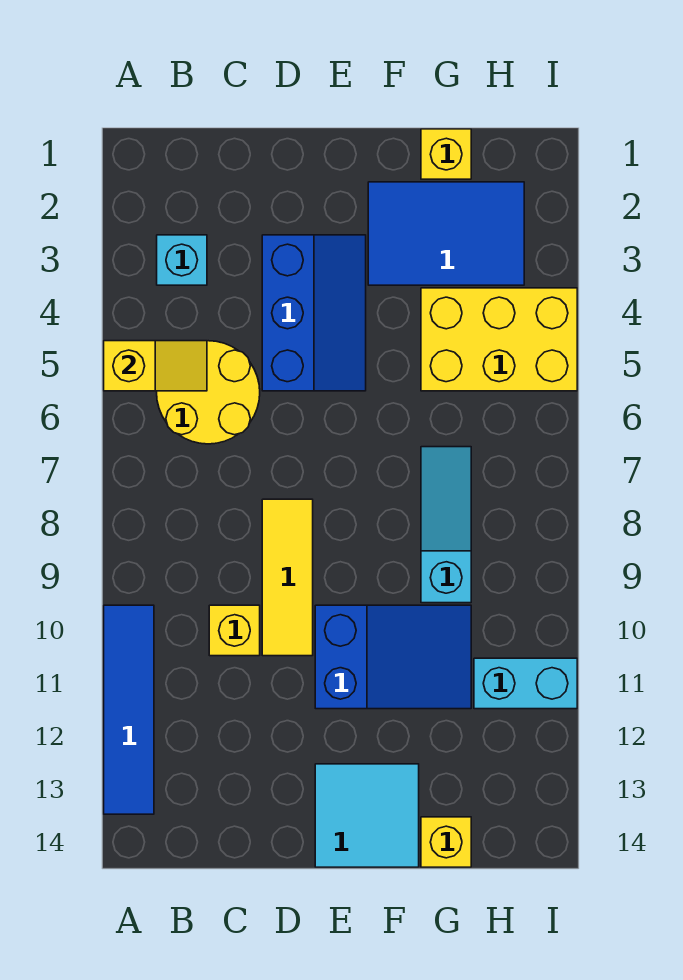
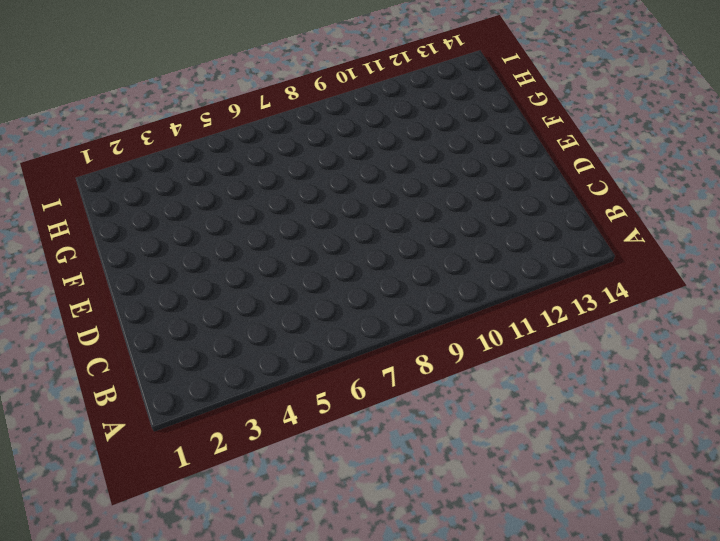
none -> blue 1x4 tile [104,605,154,814]
none -> cyan 1x1 brick [157,235,207,285]
none -> yellow 2x2 round brick [157,341,260,444]

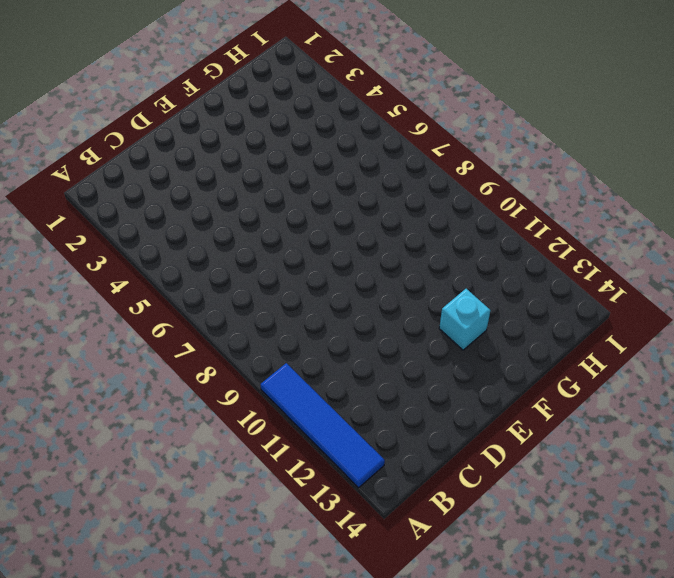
cyan 1x1 brick [439,289,490,350] -> cyan 1x1 brick moved to [157,235,207,285]
none -> yellow 2x2 round brick [157,341,260,444]
none -> yellow 1x1 brick [209,605,260,656]
none -> blue 2x3 slope [262,235,366,391]

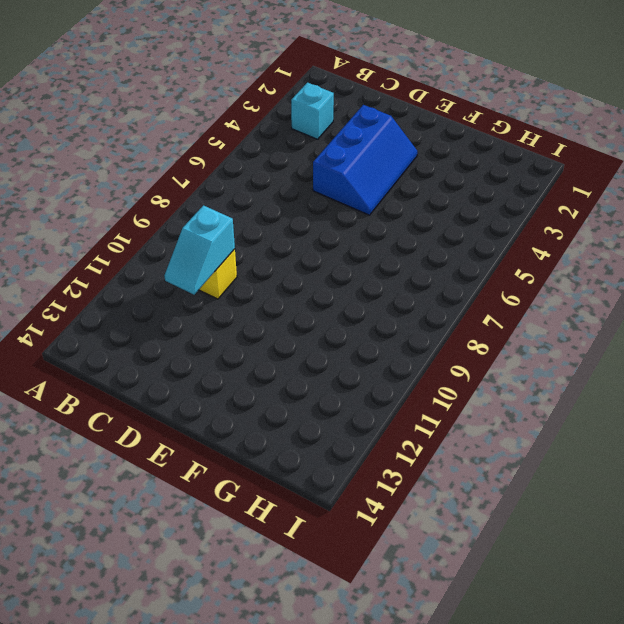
cyan 1x2 slope [164,205,235,294] -> none
none -> blue 1x4 tile [104,605,154,814]
none -> yellow 2x2 round brick [157,341,260,444]
none -> yellow 1x3 tile [262,499,313,656]

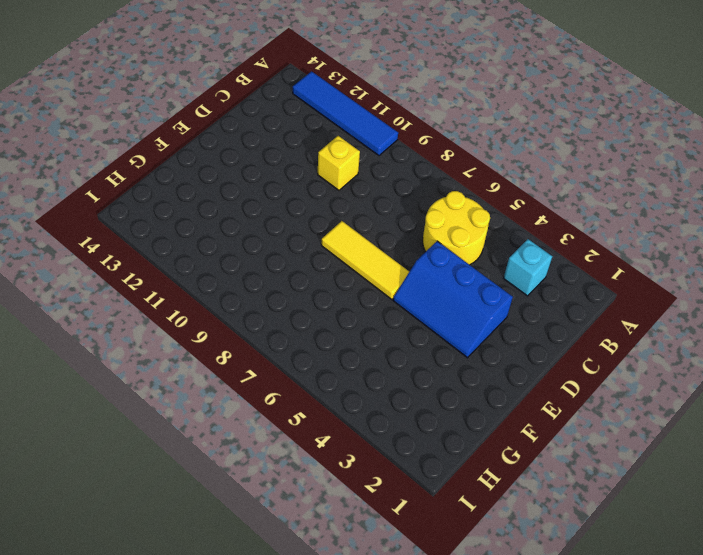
yellow 1x3 tile [321,221,409,300] -> yellow 1x3 tile moved to [262,499,313,656]
none -> blue 2x3 slope [315,605,471,709]
none -> cyan 2x2 tile [315,764,419,867]
none -> blue 2x3 tile [368,182,524,285]

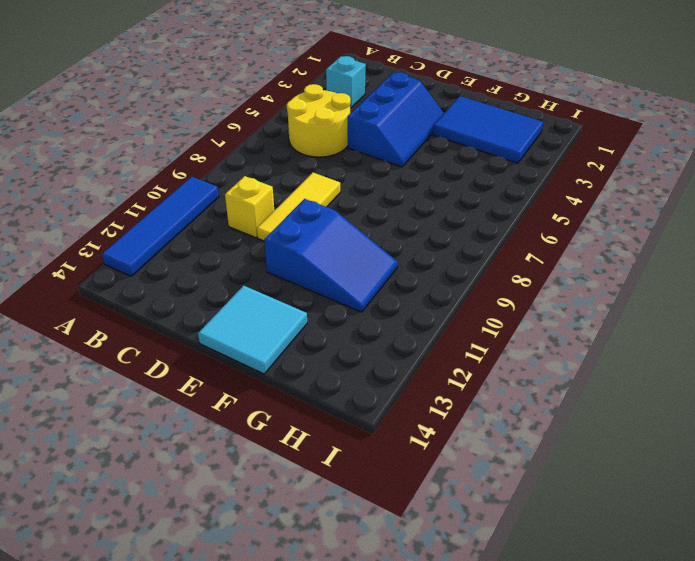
none -> yellow 1x1 brick [421,129,471,179]
none -> yellow 2x3 brick [421,288,577,391]
none -> cyan 1x3 slope [421,447,471,603]

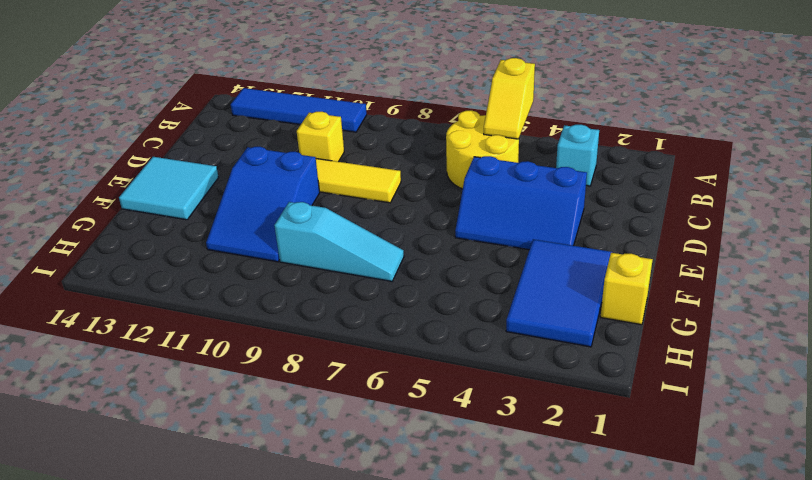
none -> yellow 2x3 brick [421,288,577,391]
none -> yellow 1x1 brick [421,817,471,867]
none -> cyan 1x2 brick [474,658,577,709]

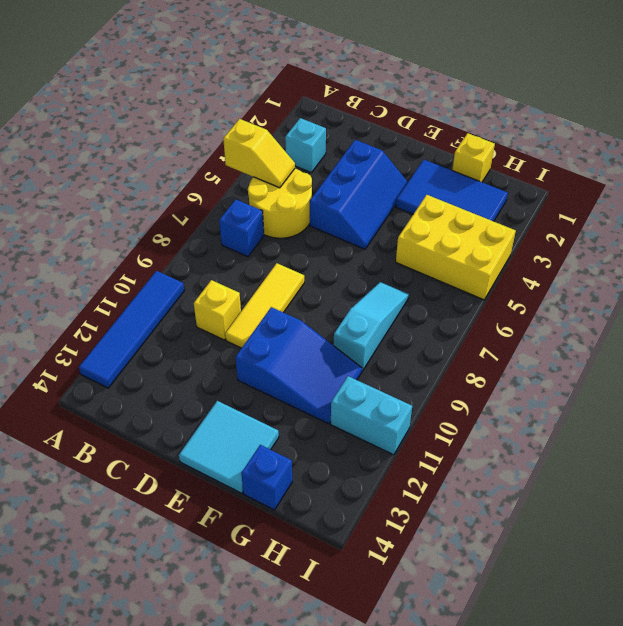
blue 1x1 brick [219,199,264,257] -> none
blue 1x1 brick [241,445,292,510] -> yellow 1x1 brick [421,817,471,867]

